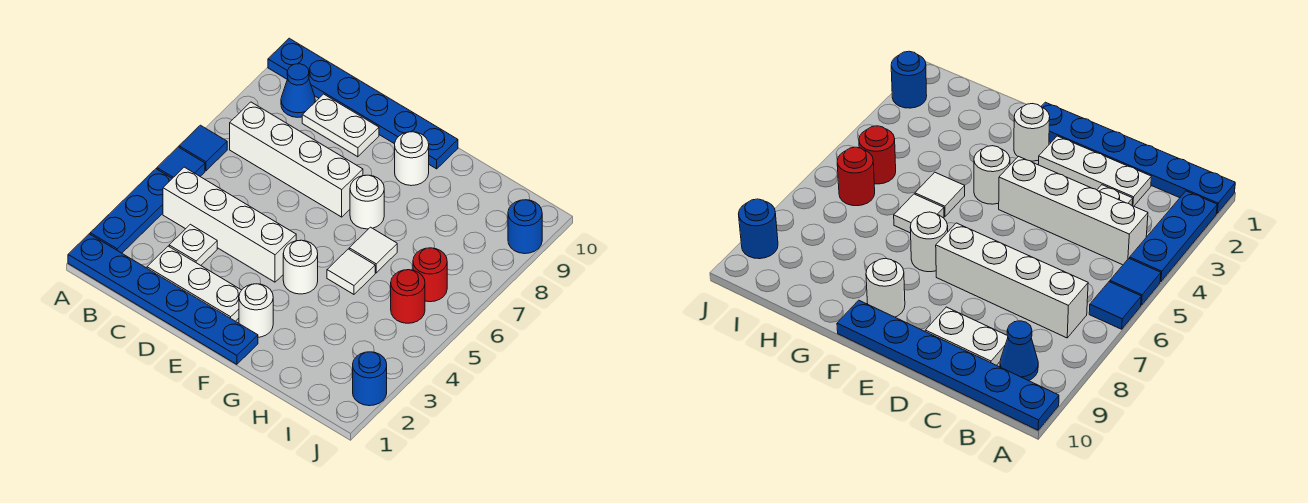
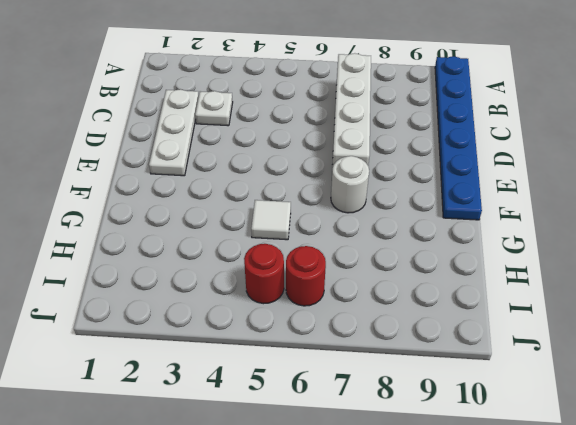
none -> blue 1x6 plate [68,234,258,364]
none -> blue 1x3 plate [90,169,172,253]
none -> blue 1x1 tile [157,147,205,178]

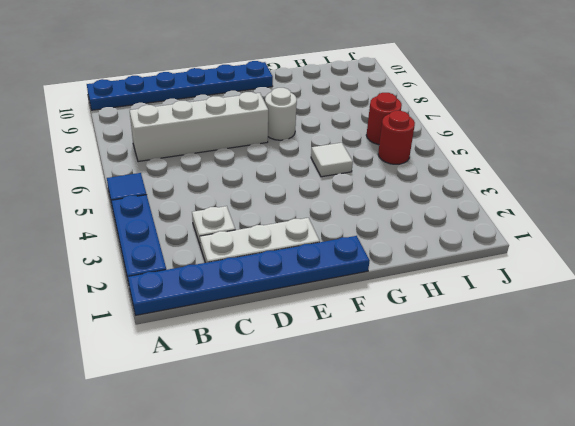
none -> blue 1x1 tile [179,125,227,171]
none -> white 1x4 brick [163,167,296,282]
none -> blue 1x1 cone [281,64,315,117]

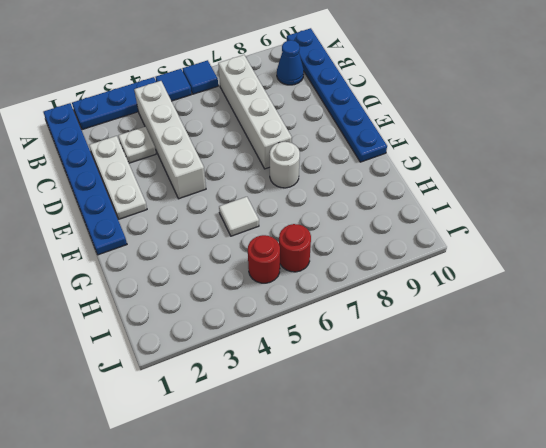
none -> white 1x2 plate [302,94,379,157]
none -> white 1x1 round brick [239,284,273,337]
none -> white 1x1 round brick [283,240,318,294]

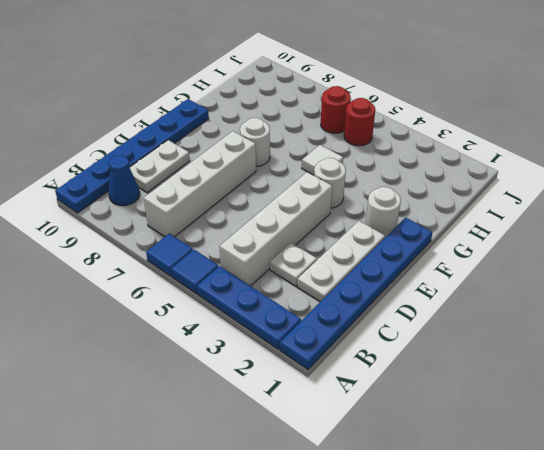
none -> white 1x1 round brick [395,132,429,186]
none -> white 1x1 tile [349,227,397,273]
none -> blue 1x1 round brick [353,352,387,406]

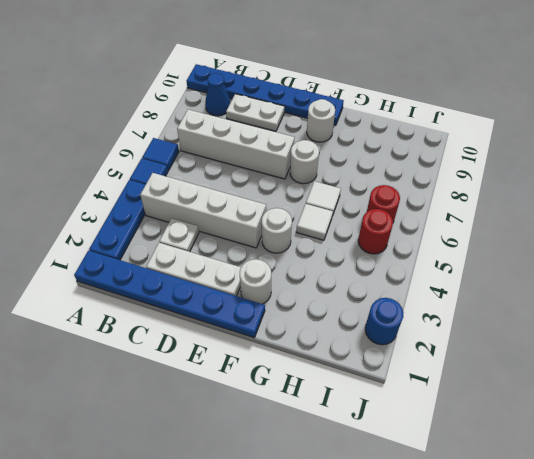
none -> blue 1x1 round brick [508,200,542,254]

